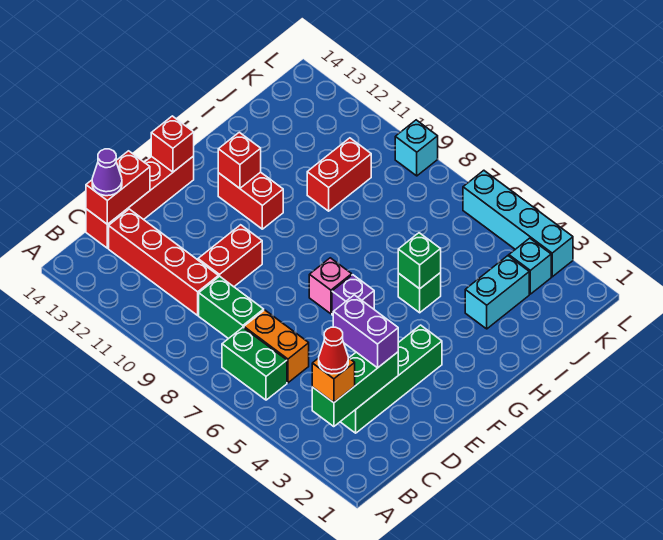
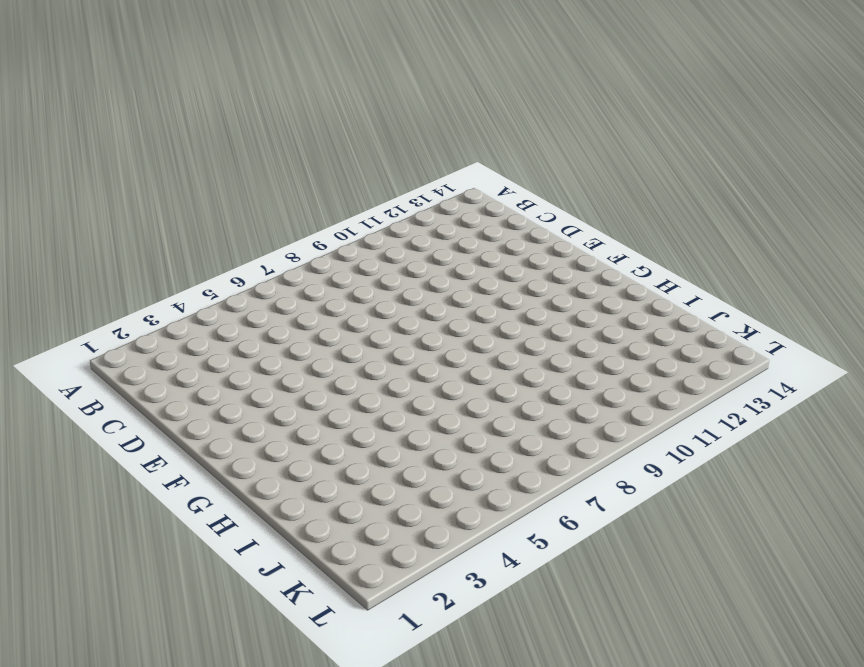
none -> green 1x2 brick [222,328,287,400]
none -> green 1x4 brick [341,325,442,433]
none -> orange 1x2 brick [244,310,309,383]

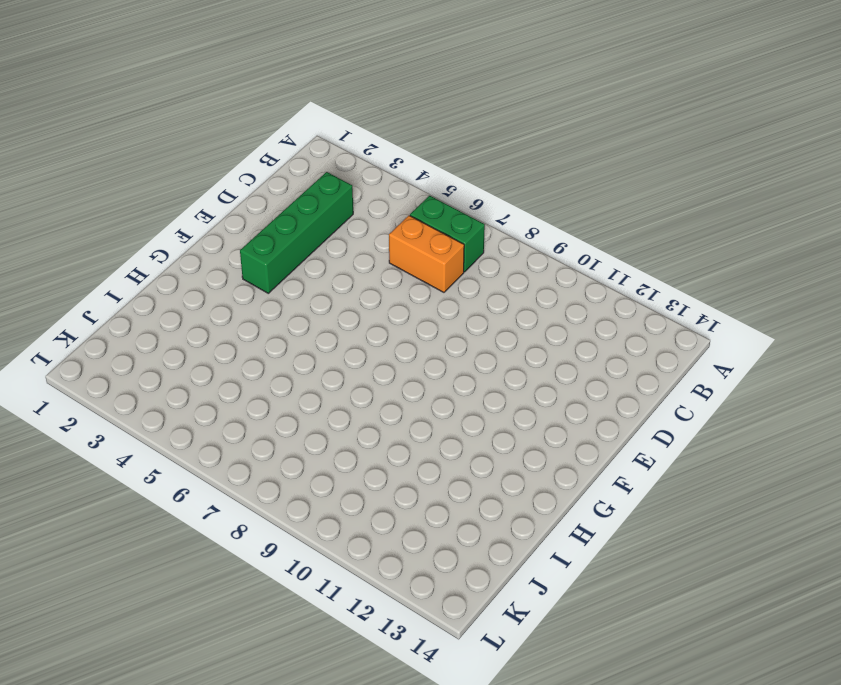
none -> green 1x2 brick [199,276,264,339]
none -> red 1x4 brick [109,209,219,315]
none -> red 1x4 brick [86,156,194,248]

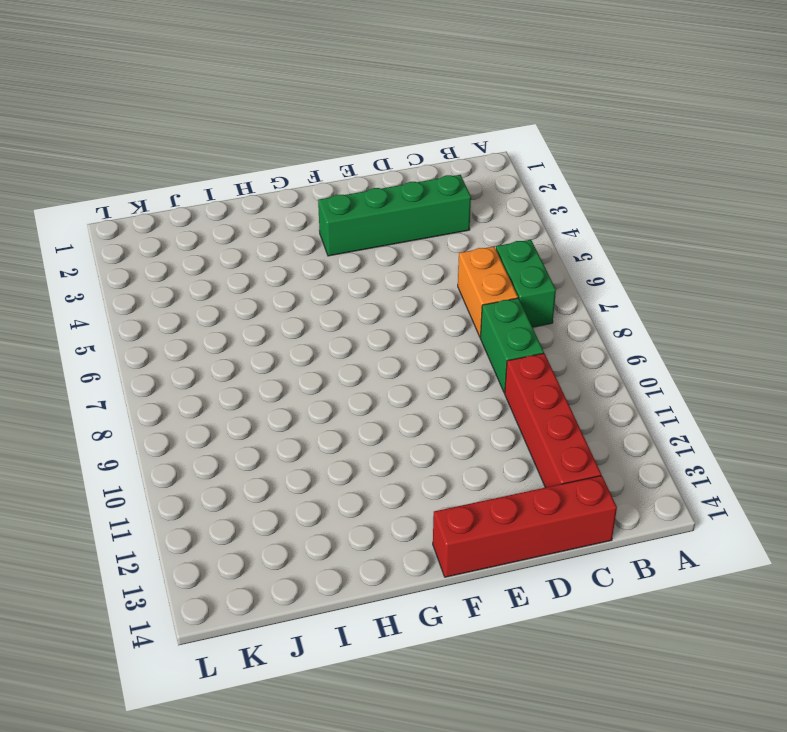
none -> red 1x2 brick [198,225,262,287]
none -> purple 1x1 brick [332,275,374,315]
none -> pink 1x1 brick [309,258,352,314]

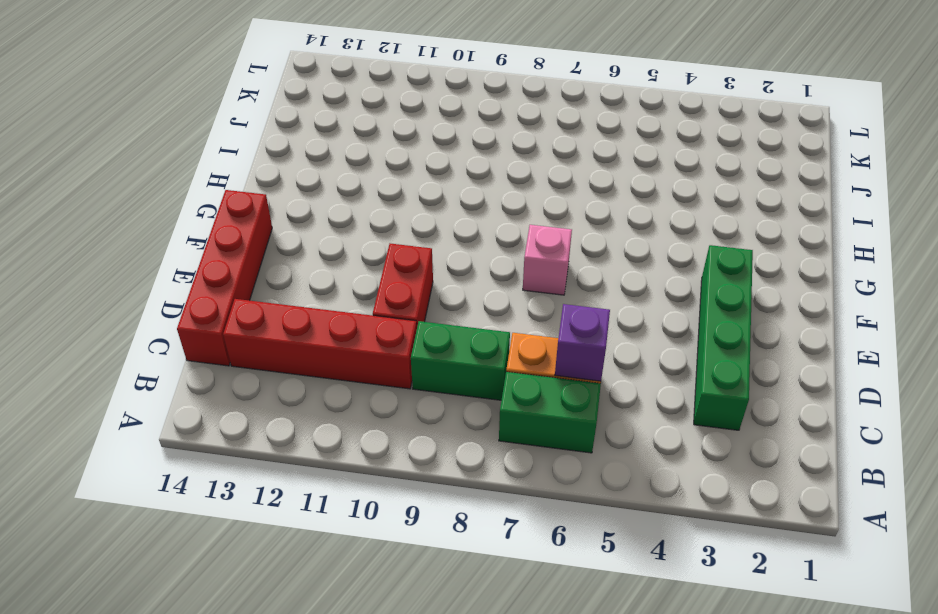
purple 1x1 brick [555,304,610,381] -> purple 1x1 brick moved to [332,275,374,315]
none -> red 1x2 brick [218,172,283,229]
none -> green 1x1 brick [398,273,441,313]
none -> cyan 1x2 brick [465,256,529,329]

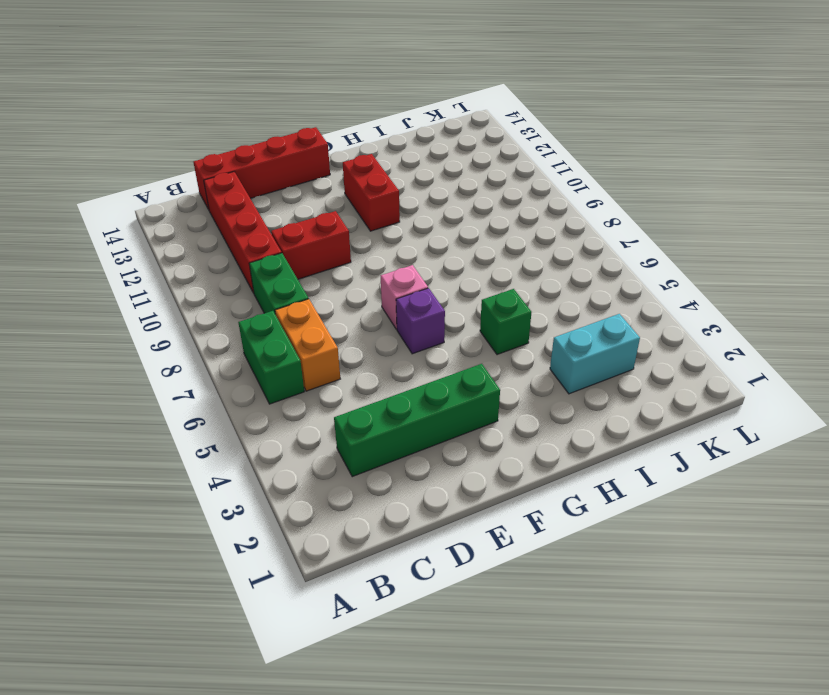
none -> red 1x2 brick [307,138,371,211]
none -> cyan 1x1 brick [509,238,551,294]
none -> cyan 1x4 brick [463,170,573,277]

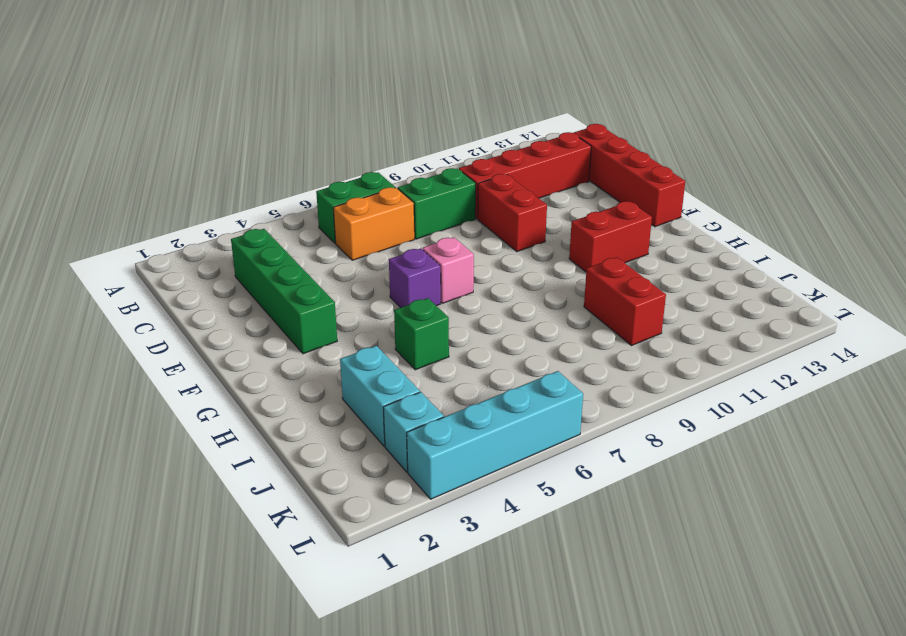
none -> cyan 1x1 brick [395,120,438,176]
none -> green 1x3 brick [312,352,398,427]
none -> red 1x2 brick [86,151,150,224]

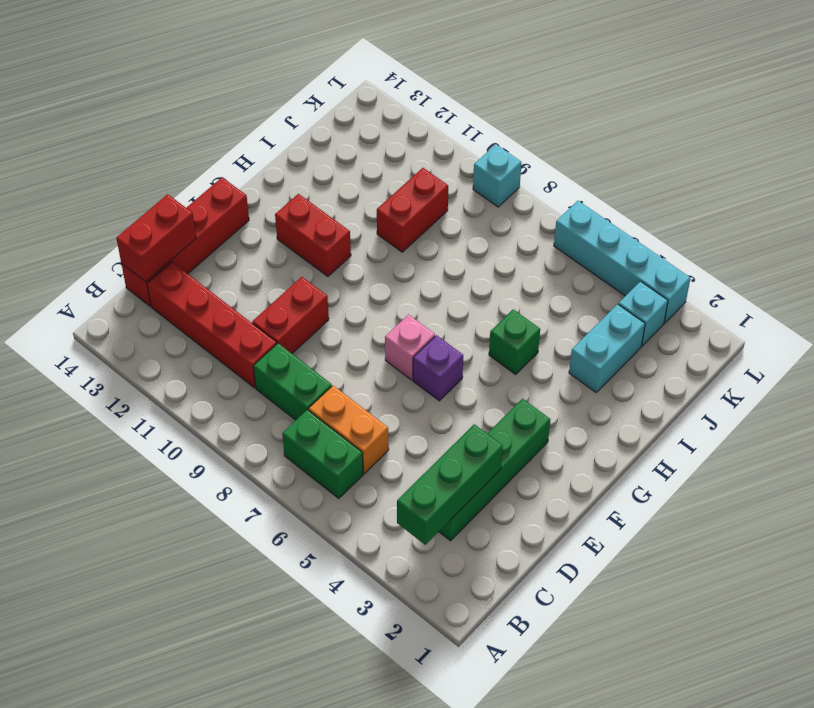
none -> red 1x1 brick [151,116,194,172]
none -> red 1x1 brick [218,132,261,188]
none -> green 1x1 brick [398,233,441,289]

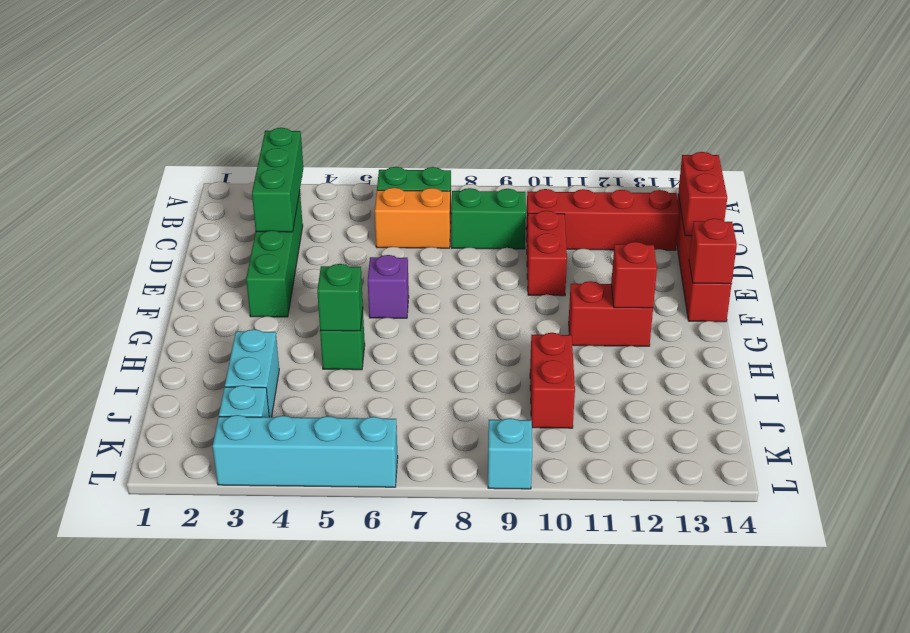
none -> pink 1x1 brick [309,258,352,314]
none -> orange 1x1 brick [312,358,355,403]
none -> purple 1x1 cone [92,149,122,196]

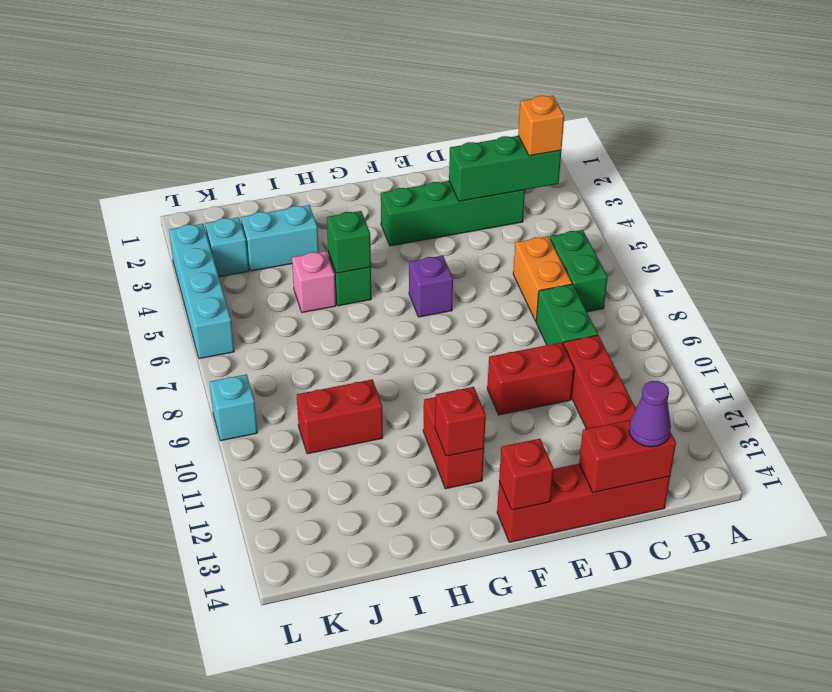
pink 1x1 brick [292,251,336,313] -> pink 1x1 brick moved to [309,258,352,314]
none -> purple 1x2 brick [333,295,398,368]
none -> red 1x1 cone [319,327,348,374]

